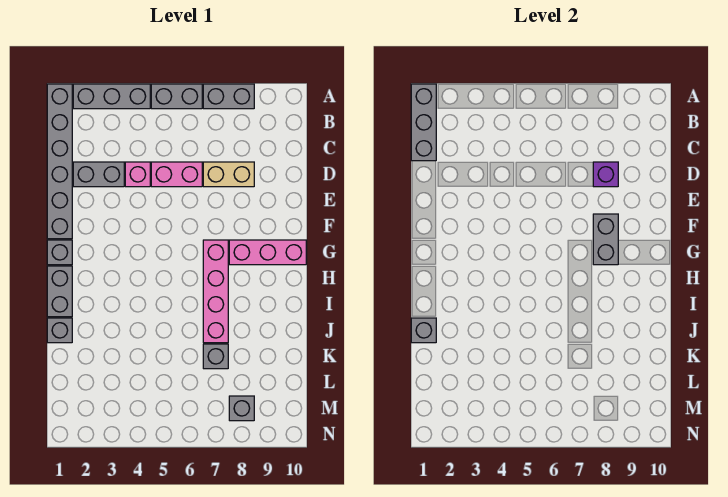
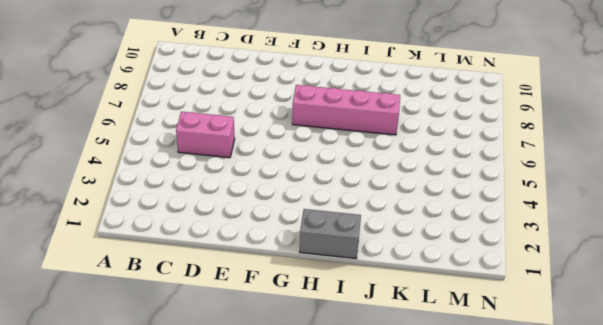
pink 1x2 brick [176,112,235,158] -> pink 1x2 brick turned to [151,162,202,187]
none -> grey 1x6 brick [47,84,72,239]
none -> grey 1x3 brick [73,84,150,109]
none -> grey 1x2 brick [151,84,202,109]

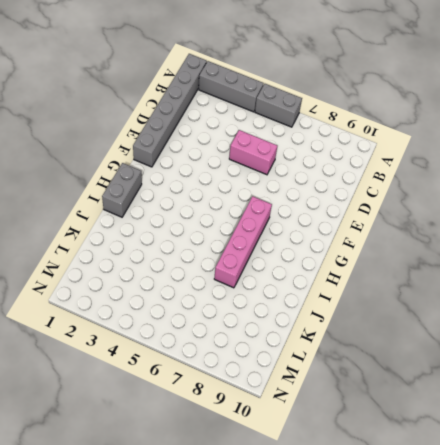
none -> grey 1x2 brick [203,84,254,109]
none -> grey 1x2 brick [73,162,124,187]
none -> pink 1x1 brick [125,162,150,187]

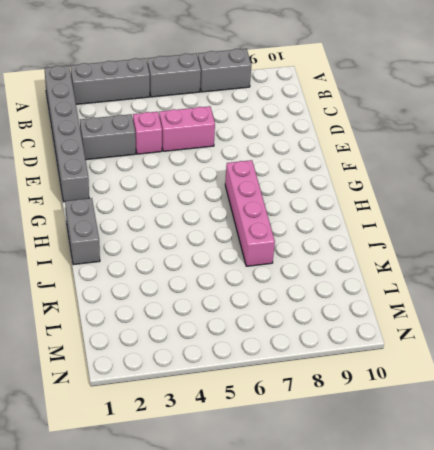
none -> tan 1x2 brick [203,162,254,187]
none -> grey 1x1 brick [47,240,72,265]
none -> pink 1x3 brick [229,240,306,265]

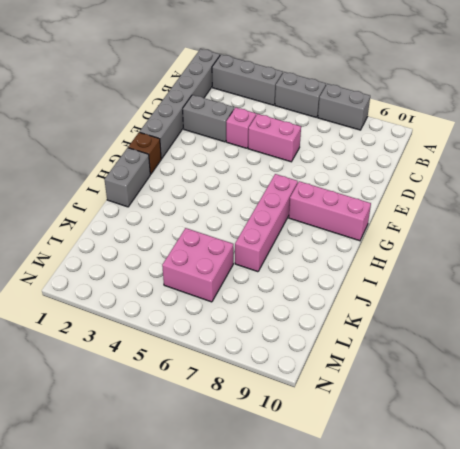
brown 1x1 brick [128,132,161,174] -> grey 1x1 brick [47,240,72,265]
pink 2x2 brick [162,228,233,302] -> none
none -> tan 1x2 brick [203,162,254,187]
none -> grey 1x1 brick [47,318,72,343]
none -> grey 1x1 brick [203,344,228,369]

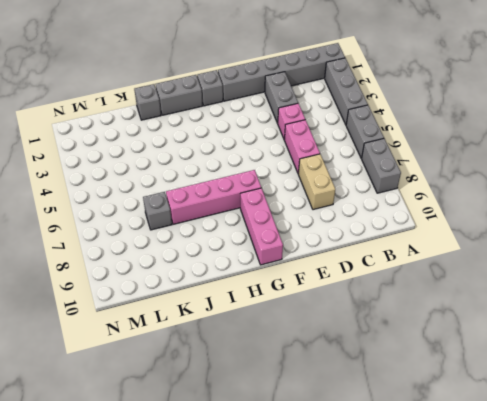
none -> grey 1x1 brick [229,396,254,421]
none -> grey 1x3 brick [411,84,436,161]
none -> purple 1x1 brick [593,162,618,187]

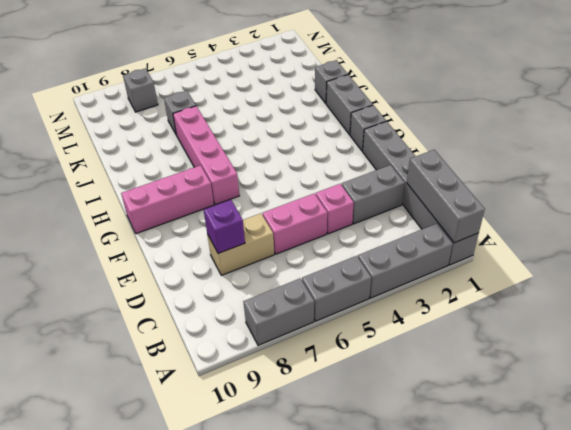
none -> grey 1x2 brick [593,214,618,265]
none -> grey 1x1 brick [411,318,436,343]

